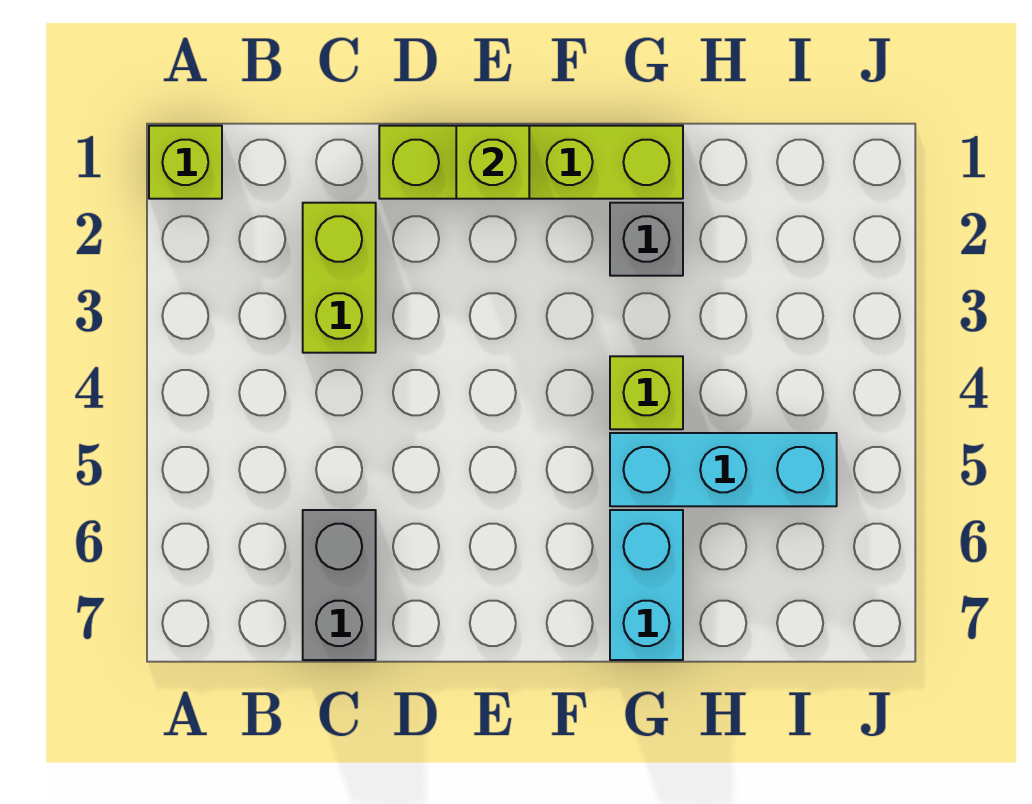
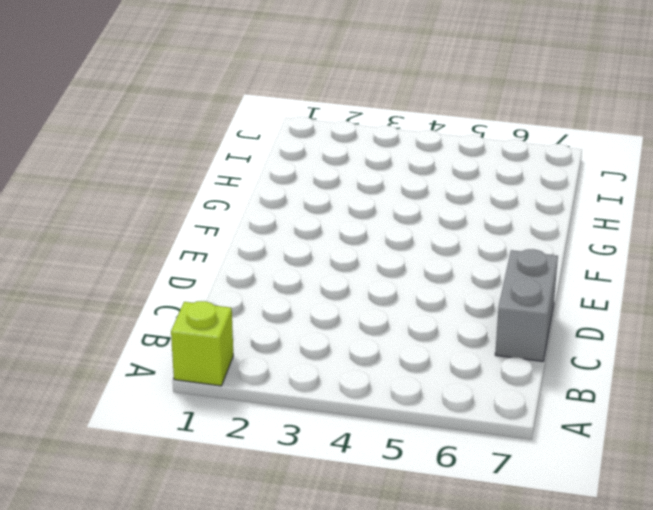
grey 1x2 brick [495,249,558,361] -> grey 1x2 brick turned to [303,510,376,660]
none -> lime 1x2 brick [303,203,376,353]
none -> lime 1x4 brick [379,126,683,199]

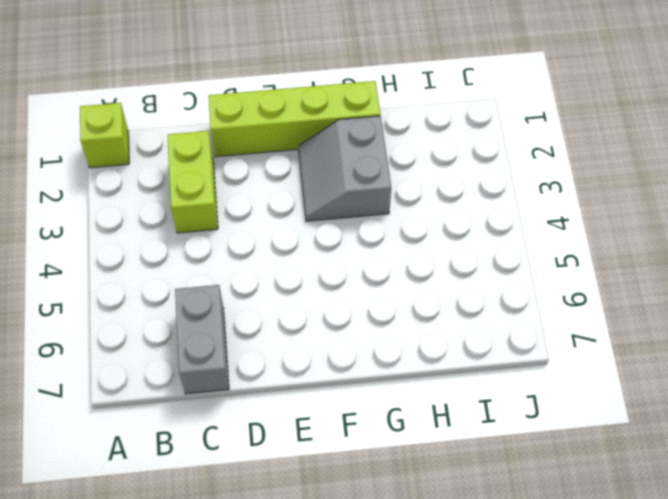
grey 2x2 slope [298,116,391,221] -> grey 1x1 brick [610,203,683,276]
none -> lime 1x1 brick [610,356,683,429]
none -> cyan 1x3 brick [610,433,837,506]

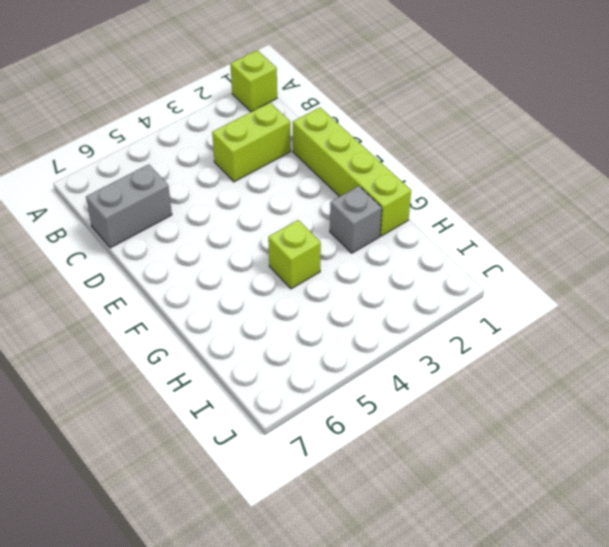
none -> cyan 1x3 brick [610,433,837,506]
none -> cyan 1x2 brick [610,510,683,660]

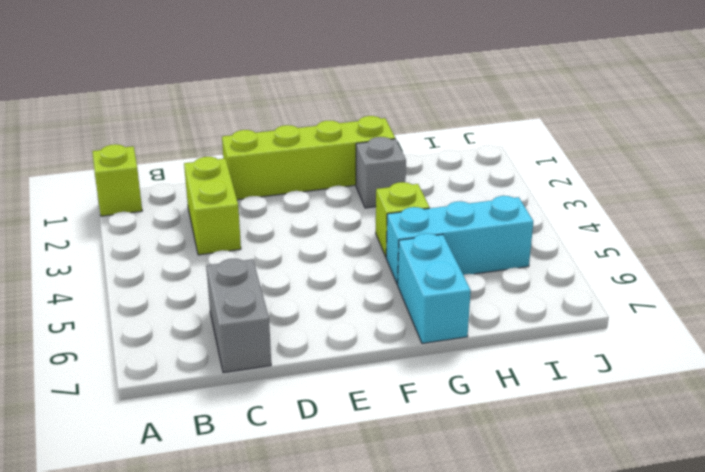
none -> lime 1x1 brick [456,126,529,199]

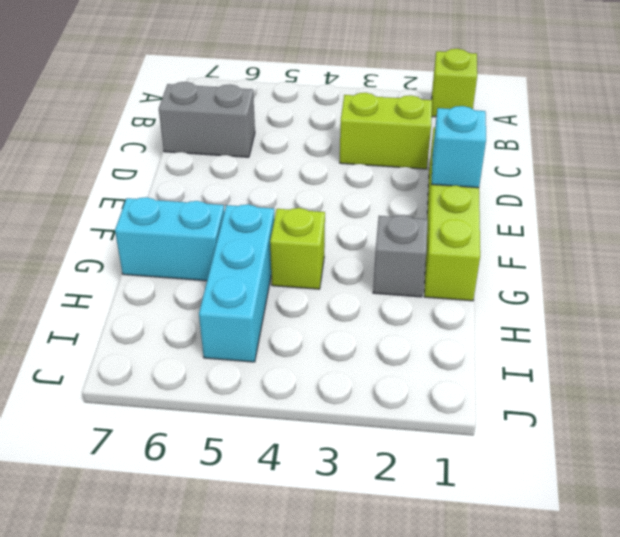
cyan 1x1 brick [431,106,486,188] -> lime 1x1 brick [456,126,529,199]

